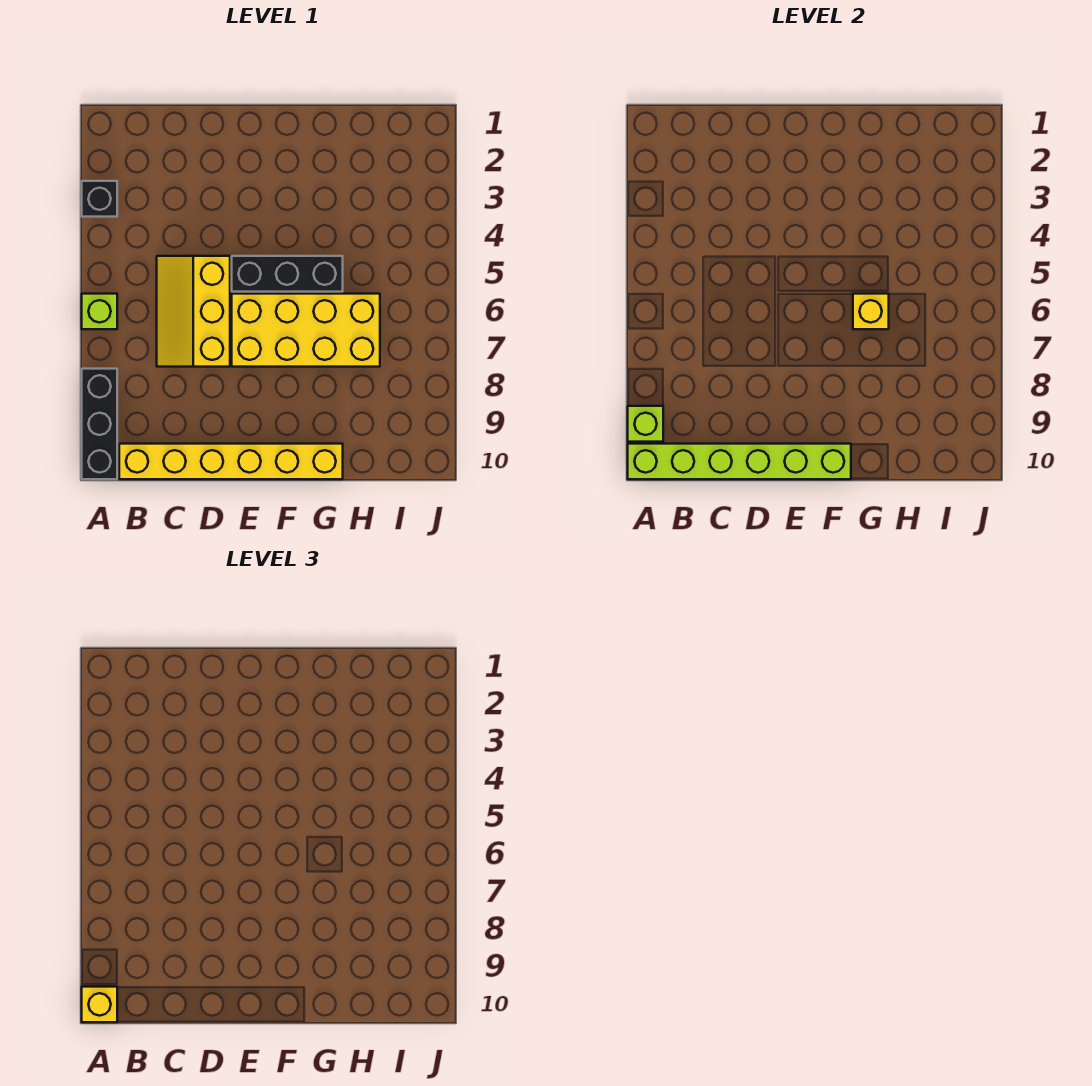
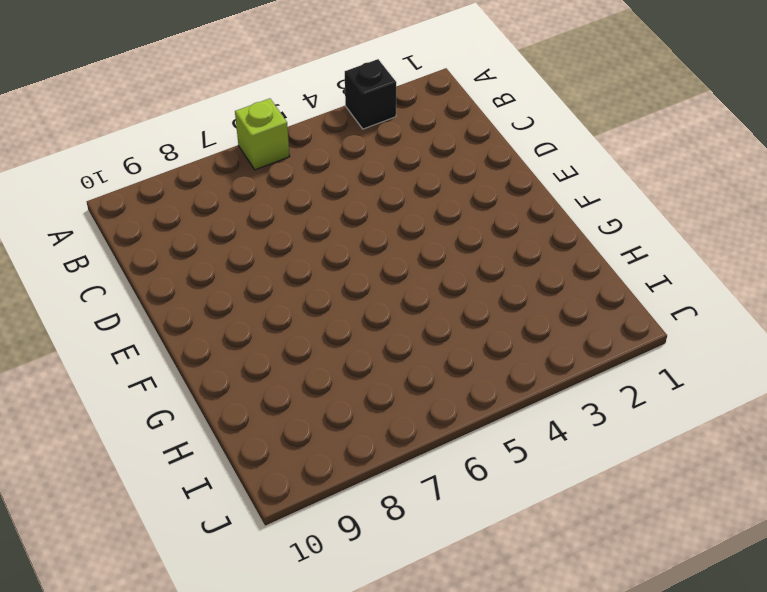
none -> black 1x3 brick [82,369,117,479]
none -> yellow 1x6 brick [119,444,343,479]

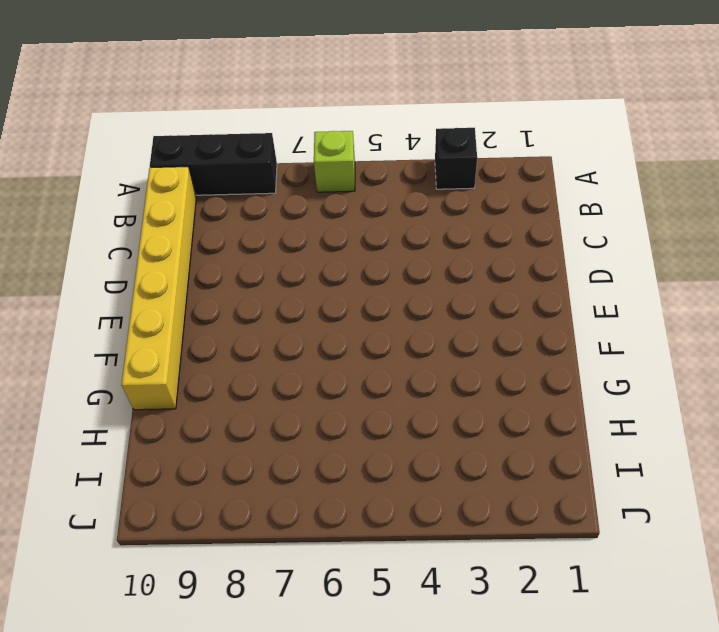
none -> yellow 2x3 slope [157,256,230,367]
none -> black 1x3 brick [232,256,343,292]

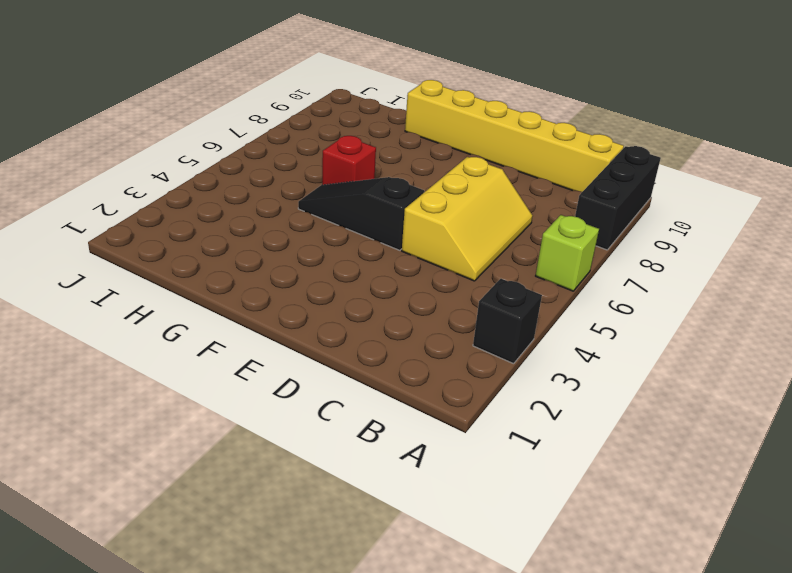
black 1x3 slope [298,177,424,250] -> black 1x3 brick [232,256,343,292]
red 1x1 brick [322,136,376,185] -> yellow 2x4 brick [232,294,380,367]
none -> lime 1x1 brick [628,406,663,442]
none -> lime 1x6 brick [628,444,851,479]

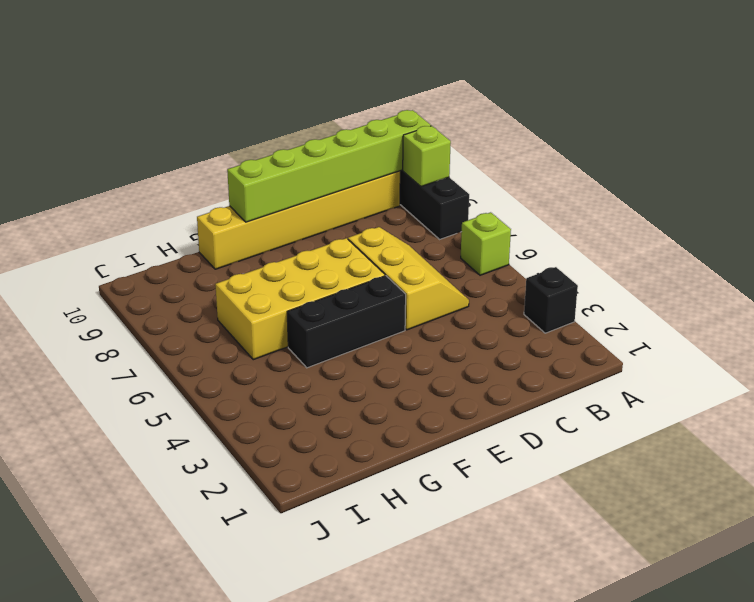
none -> yellow 1x1 brick [853,294,889,329]
none -> yellow 1x1 brick [82,987,117,1022]

